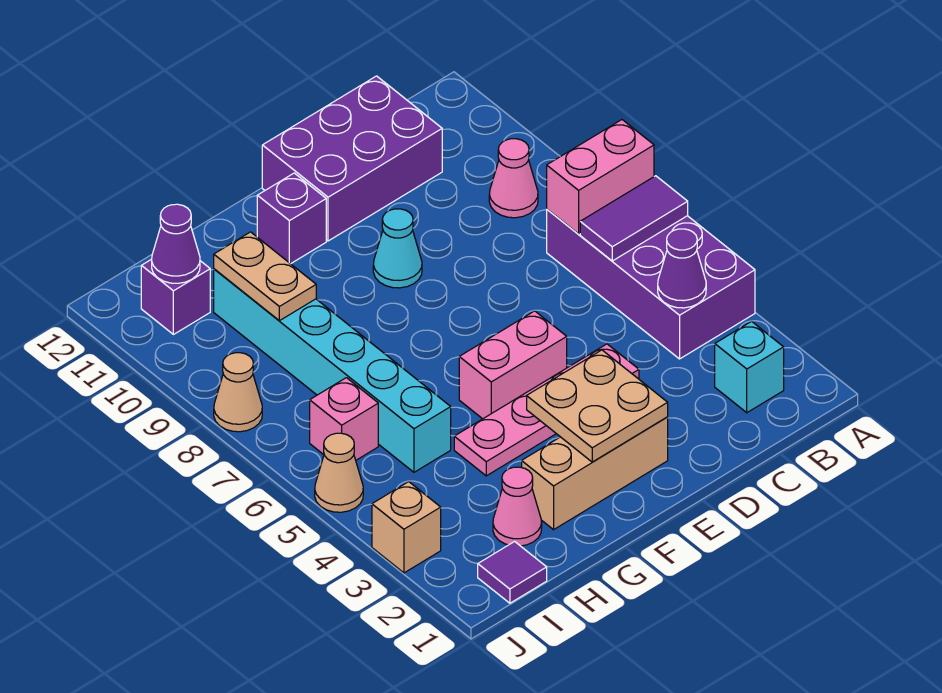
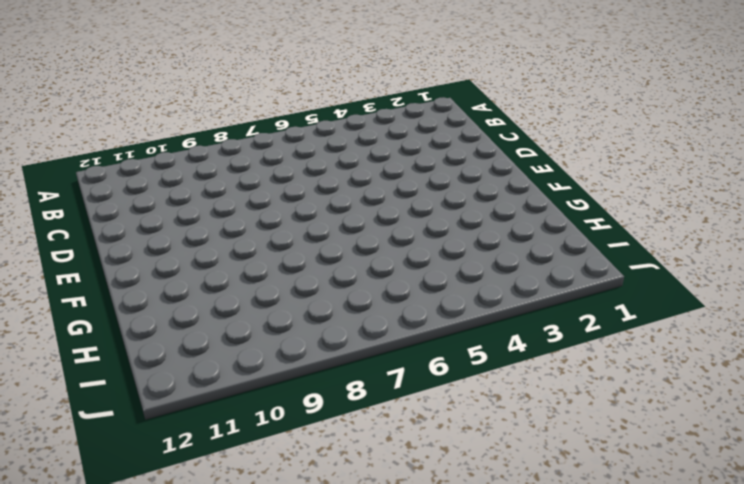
none -> purple 2x4 brick [547,209,755,359]
none -> cyan 1x1 brick [715,321,784,413]
none -> pink 1x1 cone [489,139,538,218]

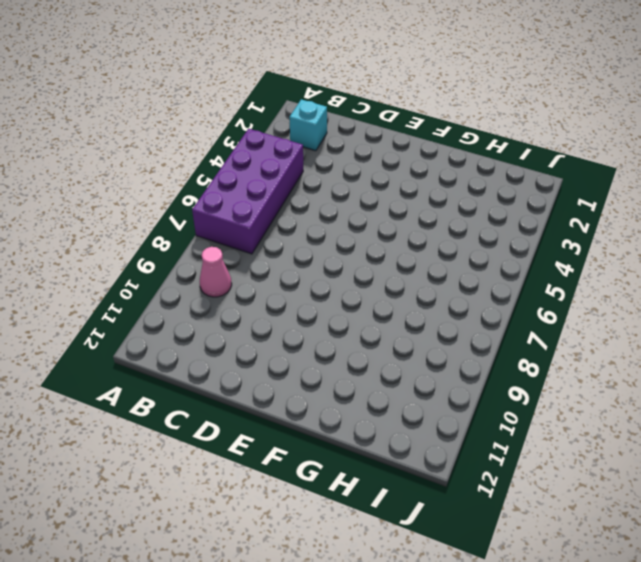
none -> purple 2x3 brick [262,76,442,241]
none -> pink 1x4 plate [454,344,639,476]
none -> tan 1x3 brick [522,417,668,530]

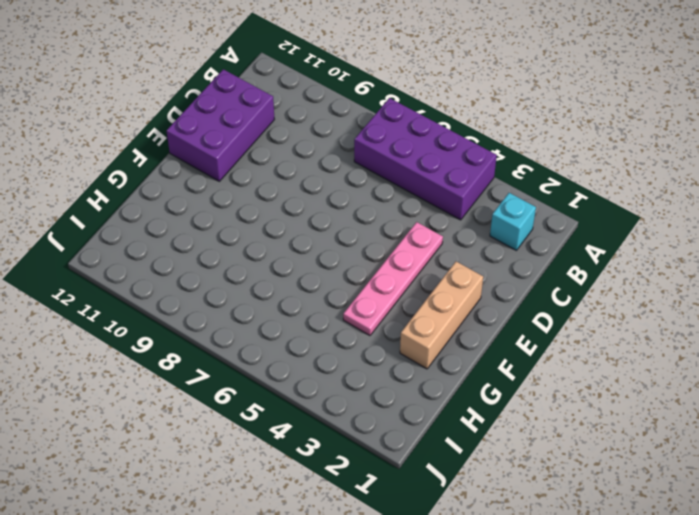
none -> pink 1x1 cone [489,139,538,218]
none -> pink 1x2 brick [459,311,567,419]
none -> cyan 1x1 cone [373,209,422,288]

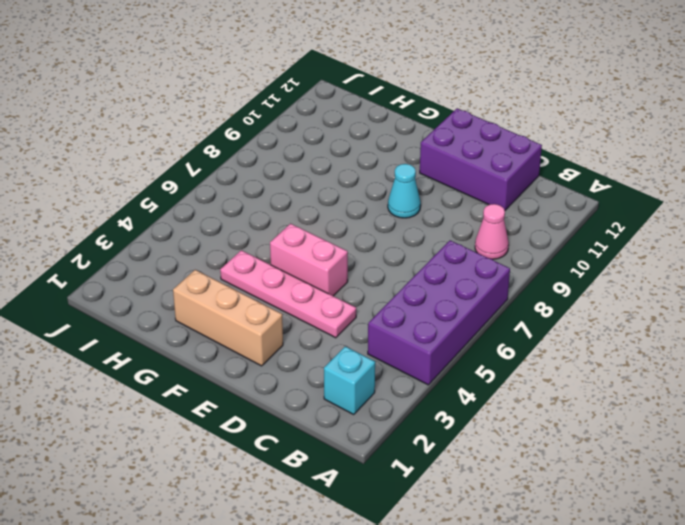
none -> purple 1x1 brick [257,173,326,264]
none -> pink 1x1 cone [493,467,542,546]
none -> cyan 1x6 brick [214,269,451,472]

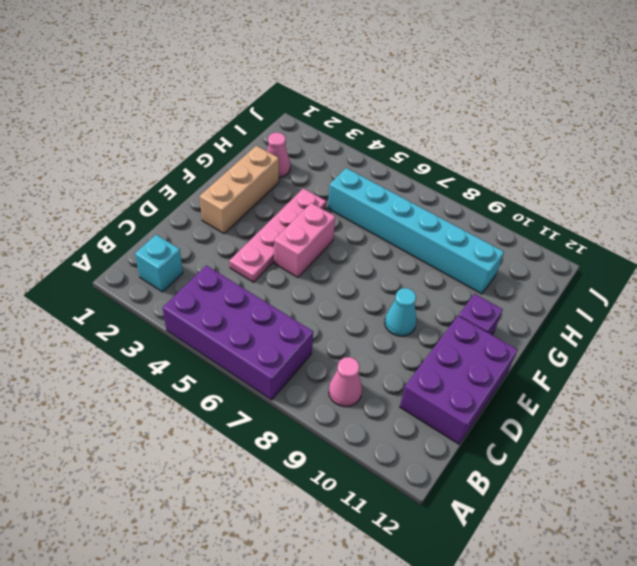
none -> purple 1x1 tile [478,542,547,603]
none -> pink 1x1 brick [310,378,378,460]
none -> purple 1x1 brick [141,259,210,334]

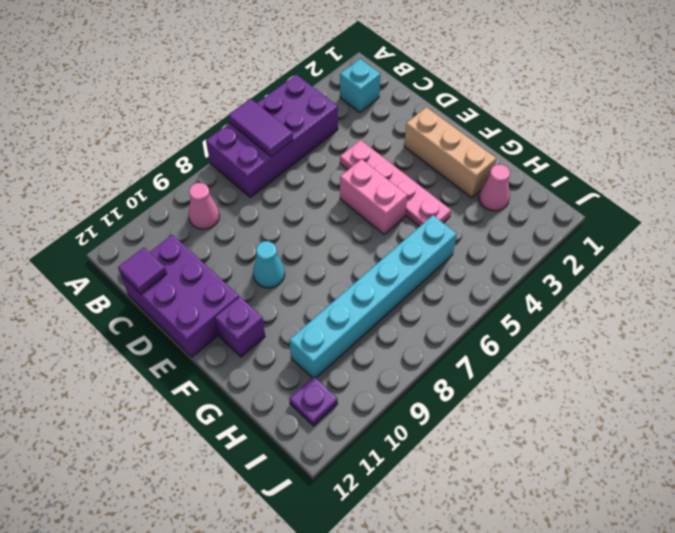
purple 1x1 tile [118,247,167,294] -> purple 1x1 tile moved to [478,542,547,603]
purple 1x1 plate [289,376,338,426] -> purple 1x1 brick [141,259,210,334]
none -> pink 1x1 brick [310,378,378,460]
none -> tan 1x1 brick [372,482,441,573]
none -> tan 1x1 cone [315,433,363,512]

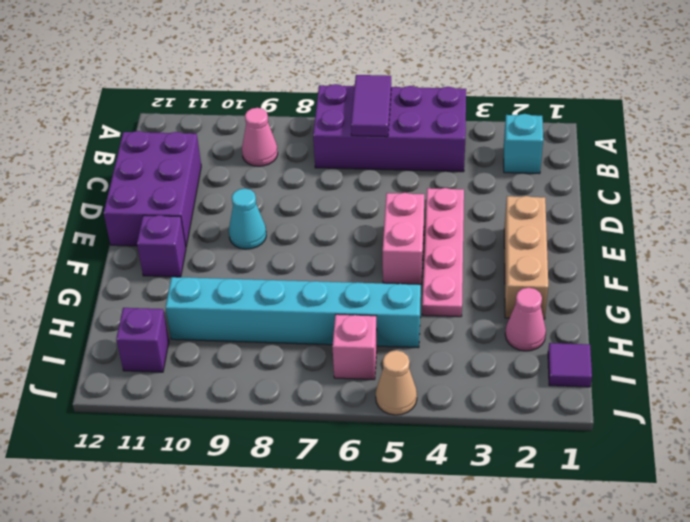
none -> tan 1x1 brick [372,482,441,573]
none -> tan 1x1 cone [214,353,262,432]
none -> pink 1x2 brick [547,120,654,234]

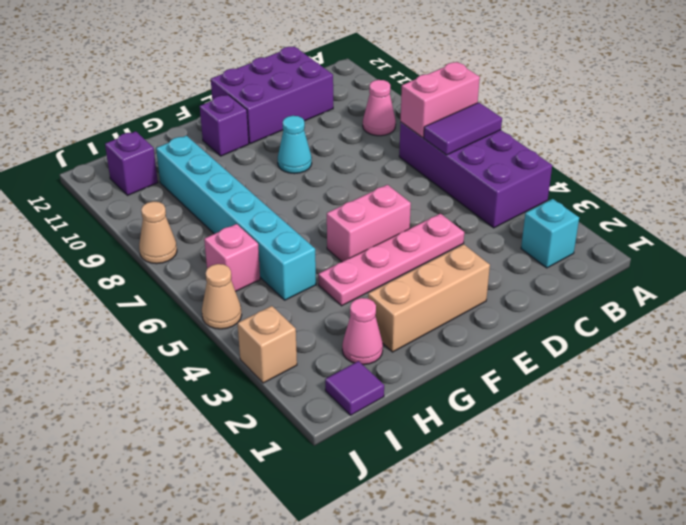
none -> purple 1x1 cone [658,229,706,308]
none -> tan 2x2 plate [527,350,668,462]
none -> tan 1x2 plate [214,232,316,321]

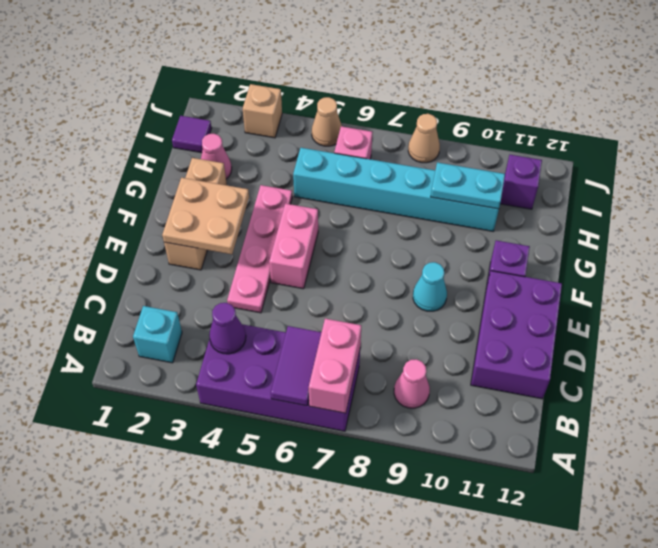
cyan 1x2 plate [431,162,505,209] -> tan 1x2 plate [214,232,316,321]
none -> purple 1x1 cone [152,204,200,283]

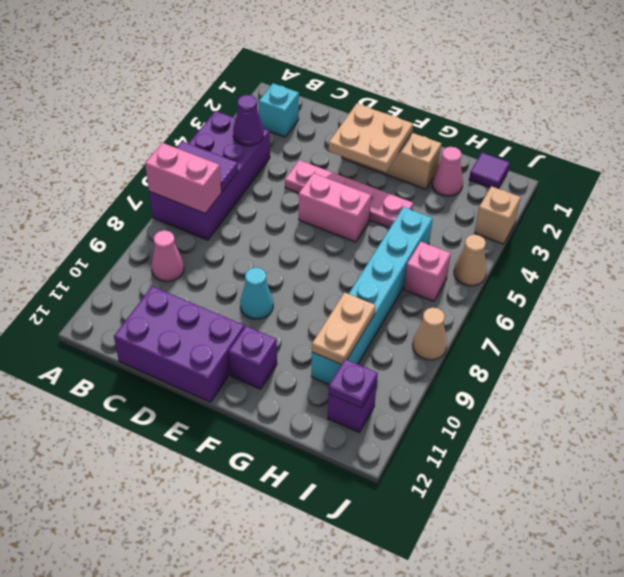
purple 1x1 plate [329,359,378,408] -> purple 1x1 cone [152,204,200,283]

